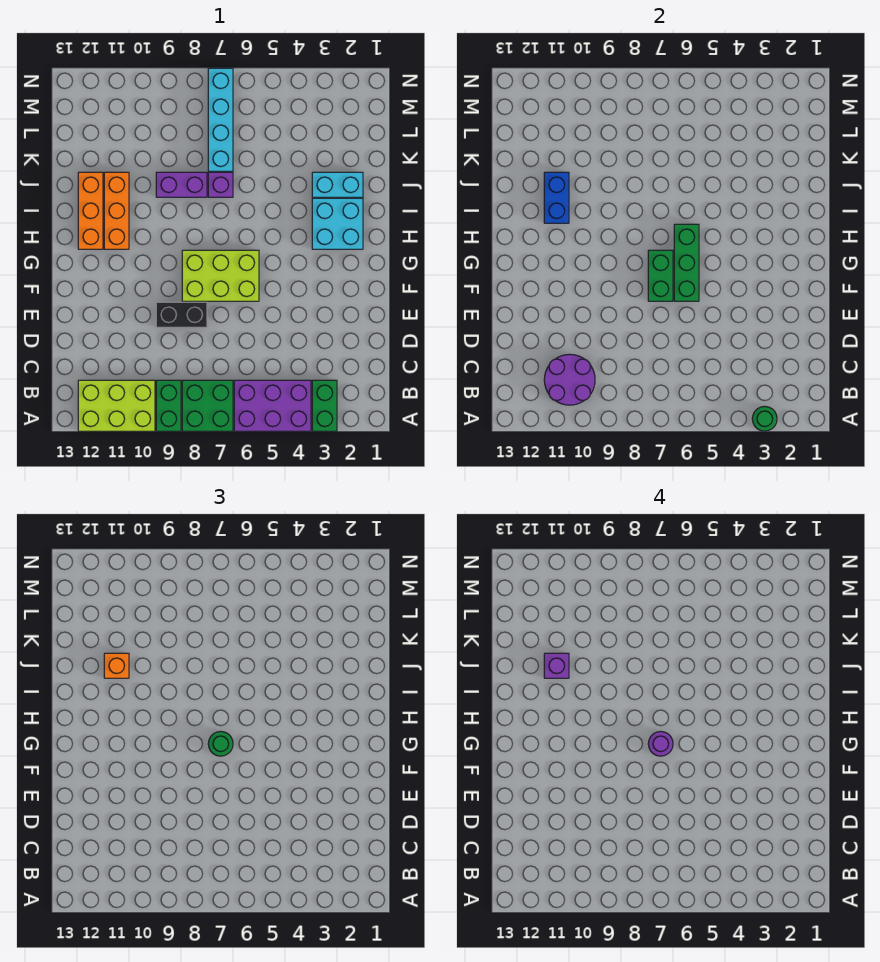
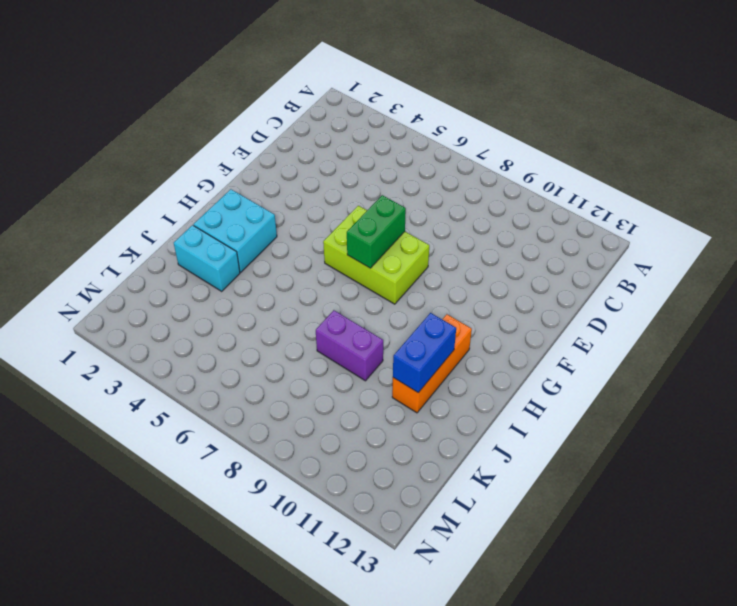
none -> green 1x2 brick [312,380,337,431]
none -> purple 2x3 brick [234,380,311,431]
none -> green 2x2 brick [182,380,233,431]

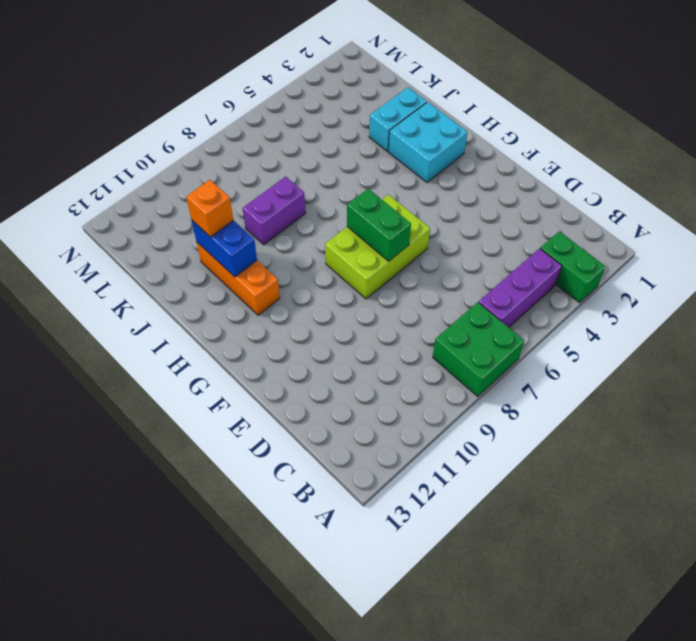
purple 1x3 brick [479,248,562,327] -> purple 2x3 brick [234,380,311,431]
none -> green 1x2 brick [156,380,181,431]
none -> lime 2x3 brick [78,380,155,431]
none -> black 1x2 brick [156,302,207,327]

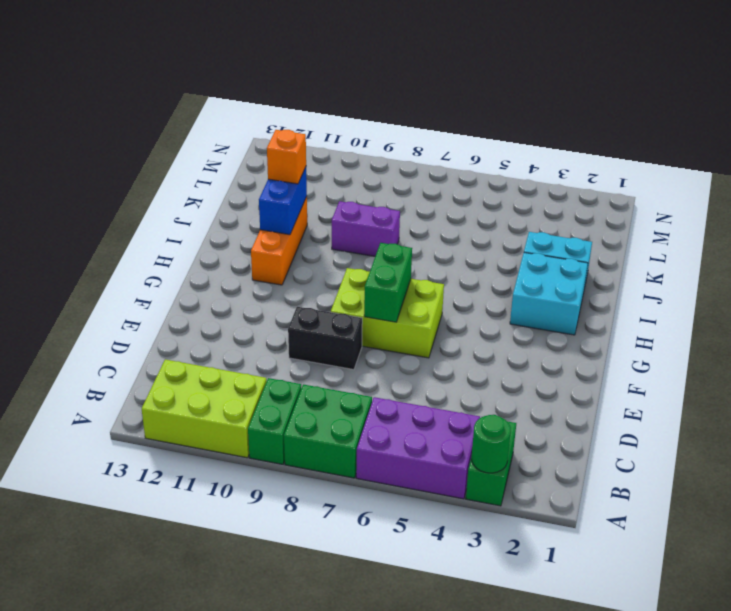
none -> orange 1x3 brick [78,172,103,249]
none -> purple 1x1 brick [208,172,233,197]
none -> cyan 1x4 brick [208,68,233,171]

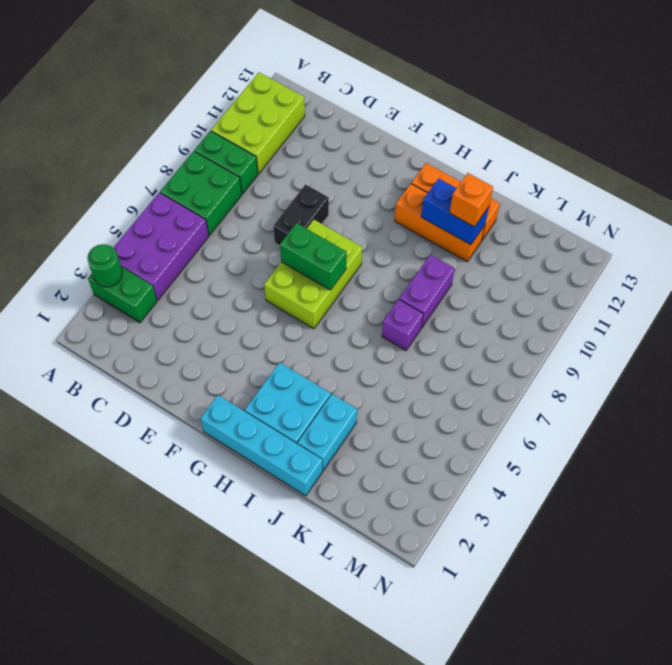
cyan 1x4 brick [200,395,323,496] -> cyan 1x4 brick moved to [208,68,233,171]
none -> purple 2x2 round brick [544,354,595,405]
none -> green 1x3 brick [674,224,699,301]
none -> green 1x1 round brick [208,731,233,756]

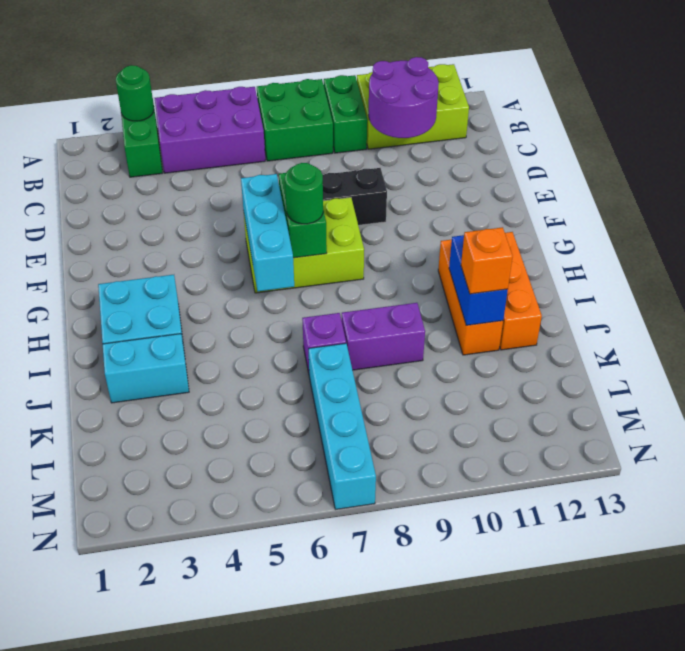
cyan 1x3 brick [241,174,294,291] -> green 1x3 brick [674,224,699,301]
none -> purple 1x1 round brick [648,731,673,756]
none -> purple 1x1 brick [544,653,569,678]

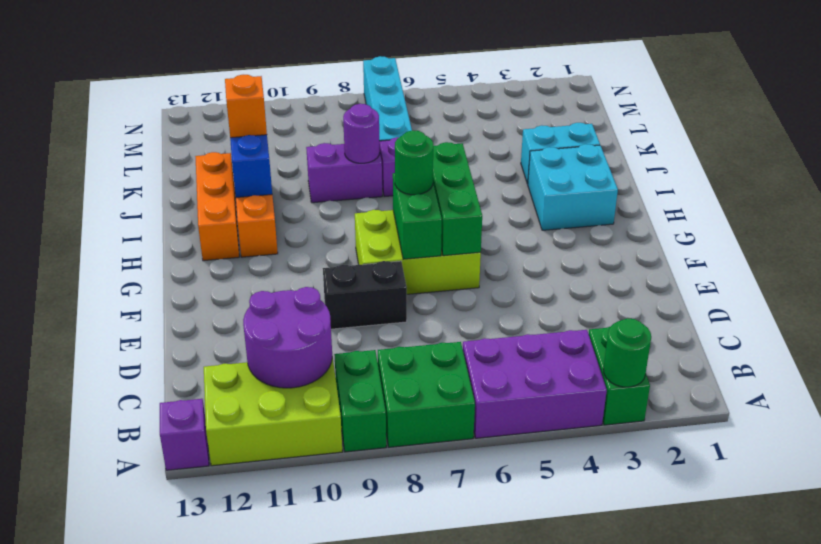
purple 1x1 brick [160,399,209,470] -> purple 1x1 brick moved to [544,653,569,678]
purple 1x1 round brick [343,104,380,163] -> purple 1x1 round brick moved to [648,731,673,756]

